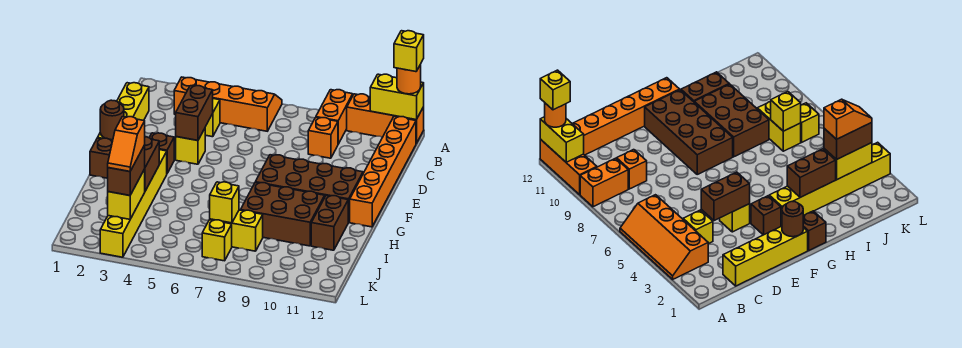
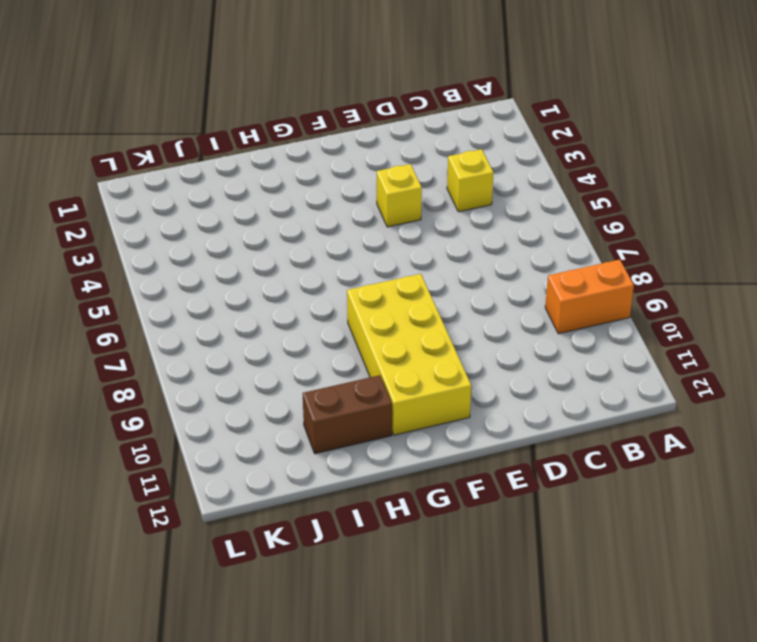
yellow 2x4 brick [347,274,471,435] -> brown 2x4 brick [255,155,363,222]
none -> orange 2x4 slope [174,77,282,131]
none -> orange 1x3 brick [347,94,424,143]
none -> orange 1x6 brick [350,117,416,227]

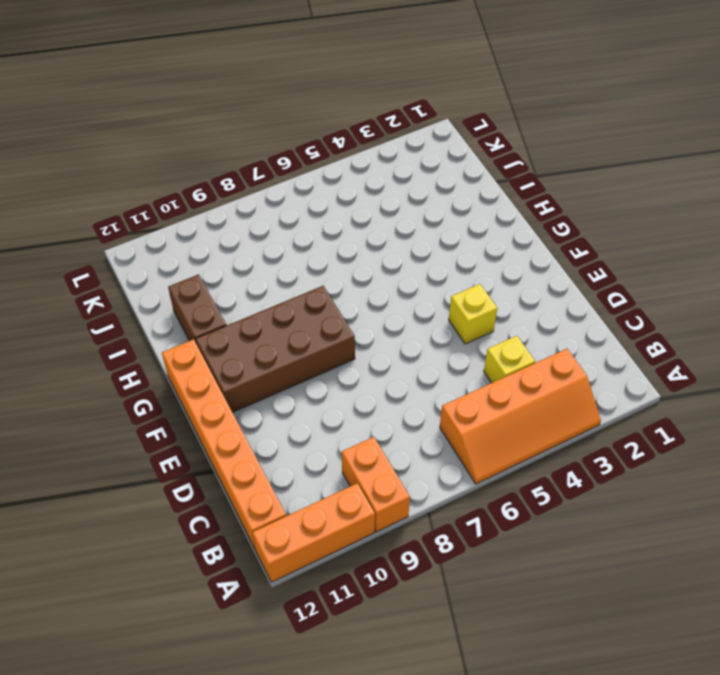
none -> yellow 1x4 brick [98,83,149,141]
none -> orange 1x1 brick [308,118,338,158]
none -> brown 1x1 brick [149,133,174,173]

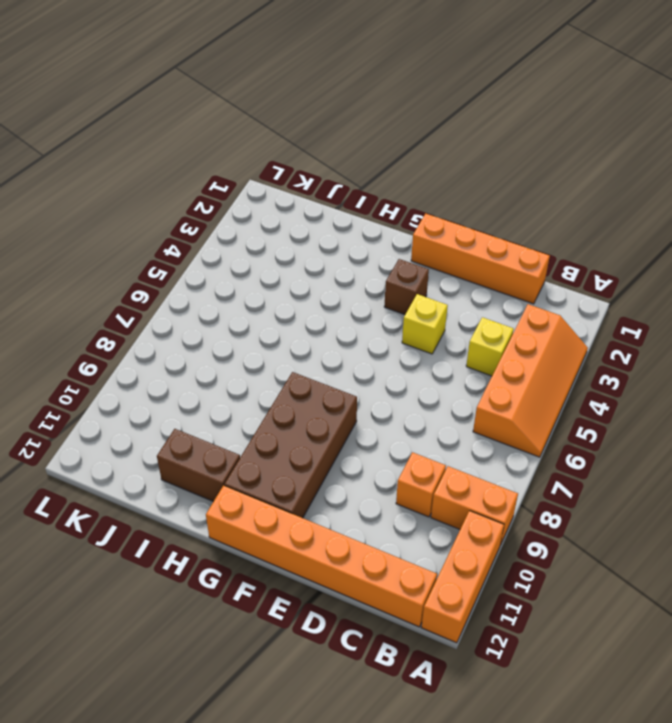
orange 1x4 brick [411,214,550,304] -> yellow 1x4 brick [98,83,149,141]
none -> brown 1x1 brick [90,138,113,178]
none -> yellow 1x6 brick [100,150,167,257]
none -> brown 2x3 brick [241,183,325,246]

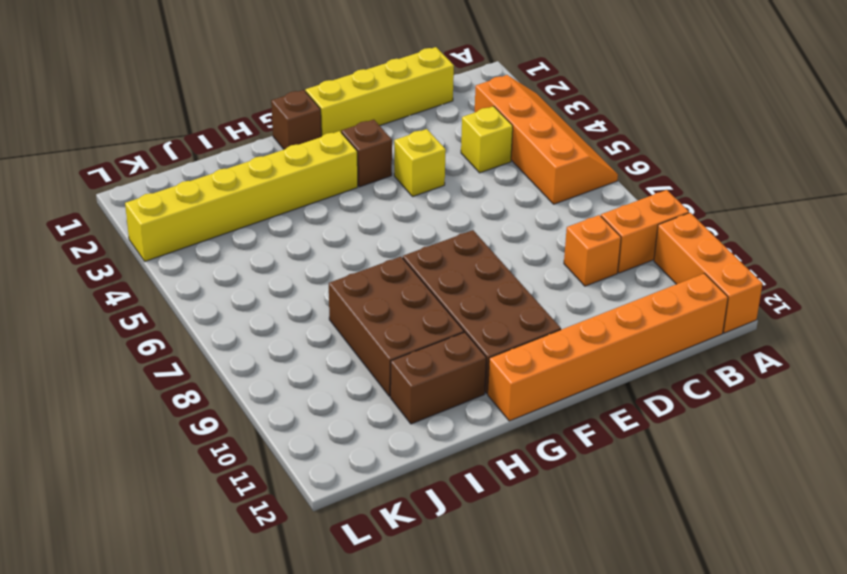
none -> yellow 1x2 brick [210,210,263,251]
none -> yellow 1x1 brick [202,220,232,261]
none -> yellow 1x2 brick [370,74,424,120]

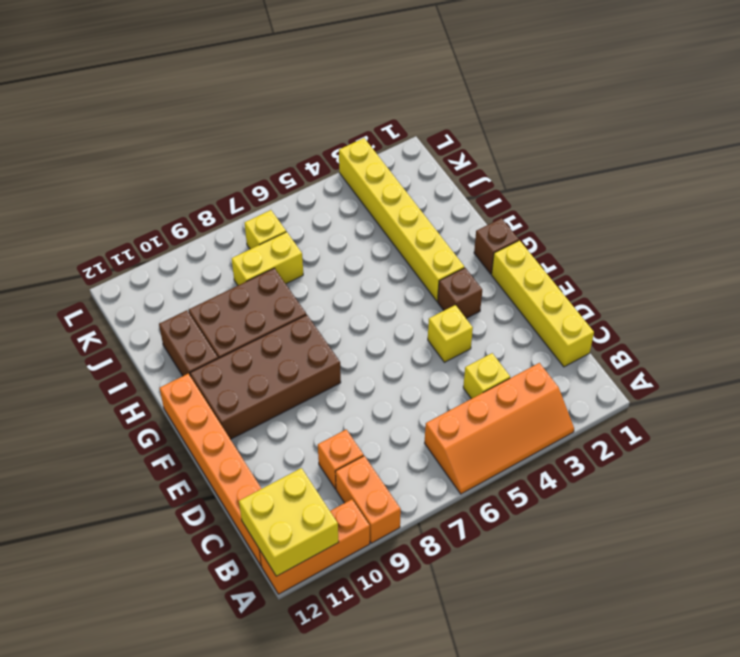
yellow 2x2 brick [239,468,339,576] -> yellow 1x2 brick [370,74,424,120]
none -> brown 1x2 brick [176,86,213,140]
none -> brown 1x1 round brick [100,100,124,140]
none -> brown 1x2 brick [145,137,159,191]

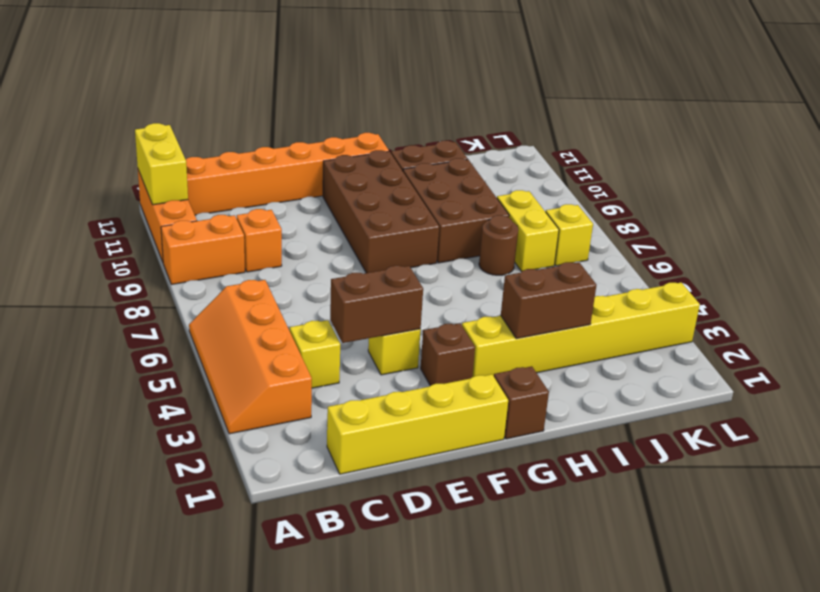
brown 1x1 round brick [479,215,518,275] -> brown 1x1 round brick moved to [100,100,124,140]
none -> yellow 1x2 brick [108,169,145,219]
none -> yellow 1x1 brick [210,182,239,223]
none -> orange 1x1 round brick [397,64,421,94]

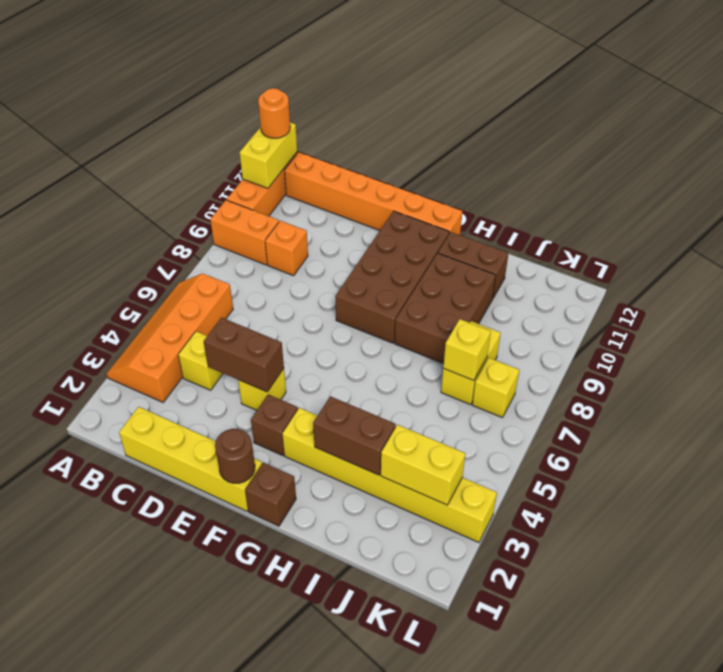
none -> brown 1x2 brick [108,145,145,195]
none -> yellow 1x1 brick [394,31,424,72]
none -> orange 1x2 slope [108,117,145,171]

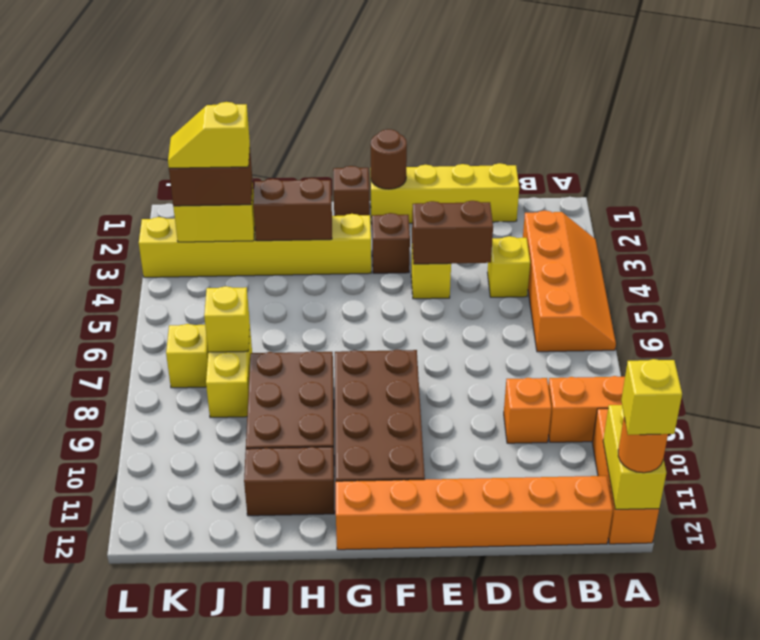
yellow 1x2 slope [168,102,250,168] -> orange 1x2 slope [108,117,145,171]

